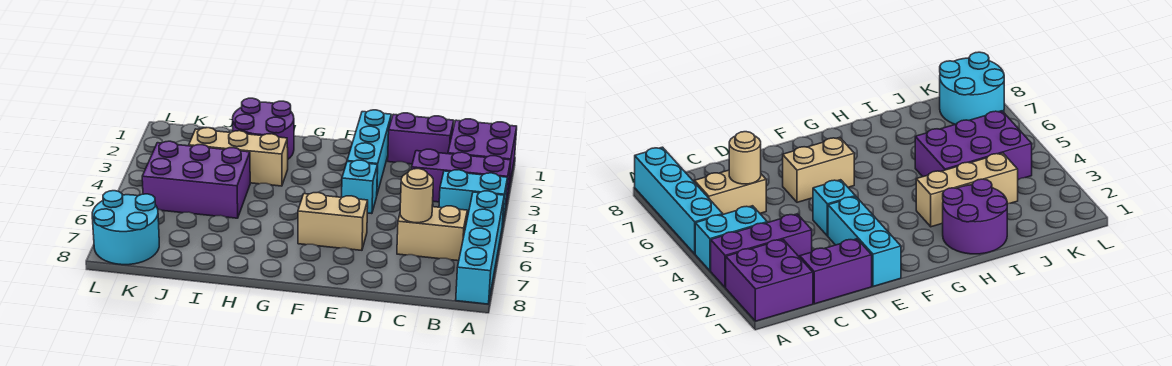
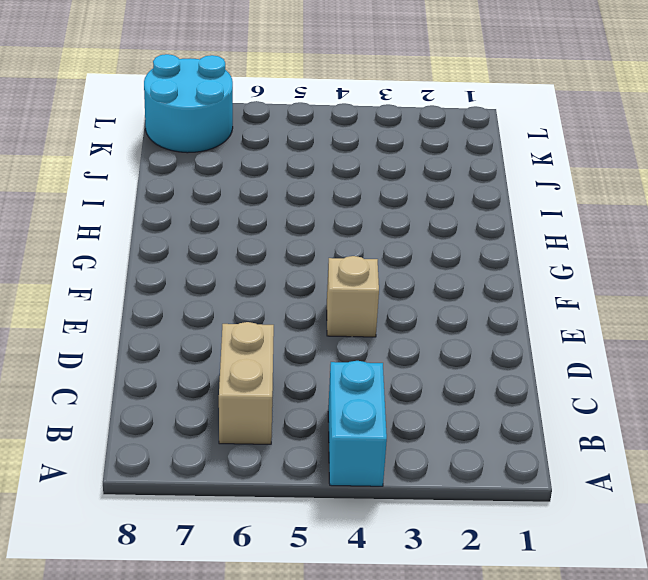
tan 1x1 brick [327,256,379,337] -> cyan 1x1 brick [342,160,378,214]
none -> purple 2x2 brick [448,119,517,187]
none -> purple 1x3 brick [412,149,511,204]
none -> cyan 1x4 brick [456,191,504,304]

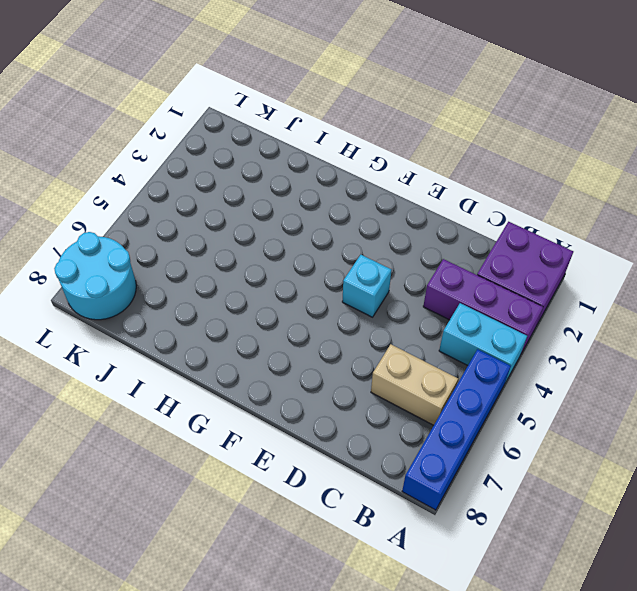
blue 1x4 brick [402,349,511,510] -> cyan 1x4 brick [456,191,504,304]
none -> purple 1x2 brick [388,113,454,164]
none -> cyan 1x3 brick [347,110,391,194]
none -> tan 1x2 brick [298,193,368,250]

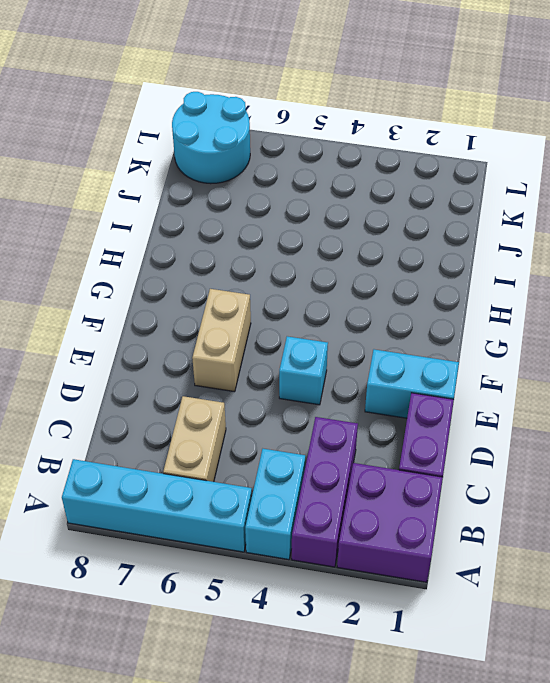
cyan 1x2 brick [365,349,459,418] -> cyan 1x3 brick [347,110,391,194]
none -> purple 2x2 round brick [233,98,294,159]
none -> tan 1x3 brick [189,128,288,186]
none -> purple 2x3 brick [142,141,250,218]

